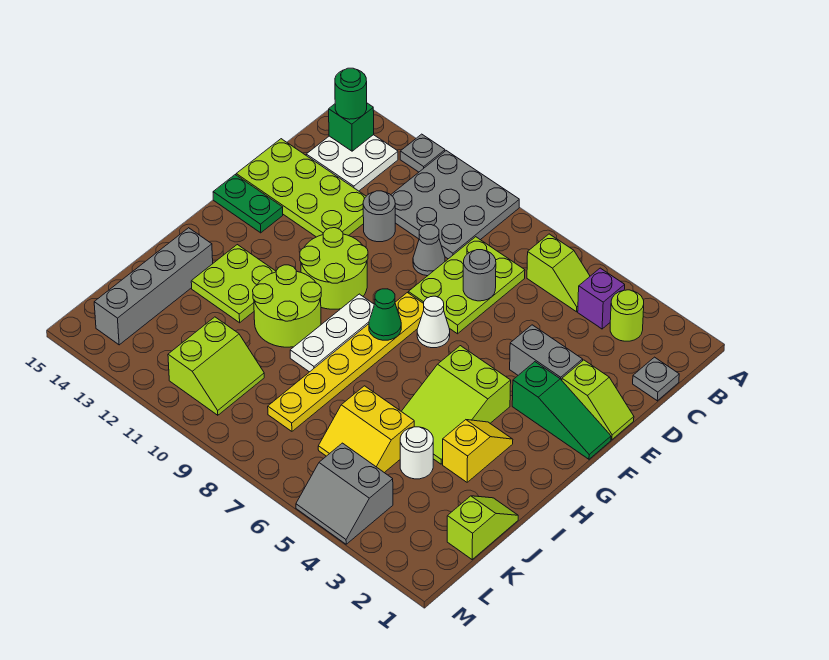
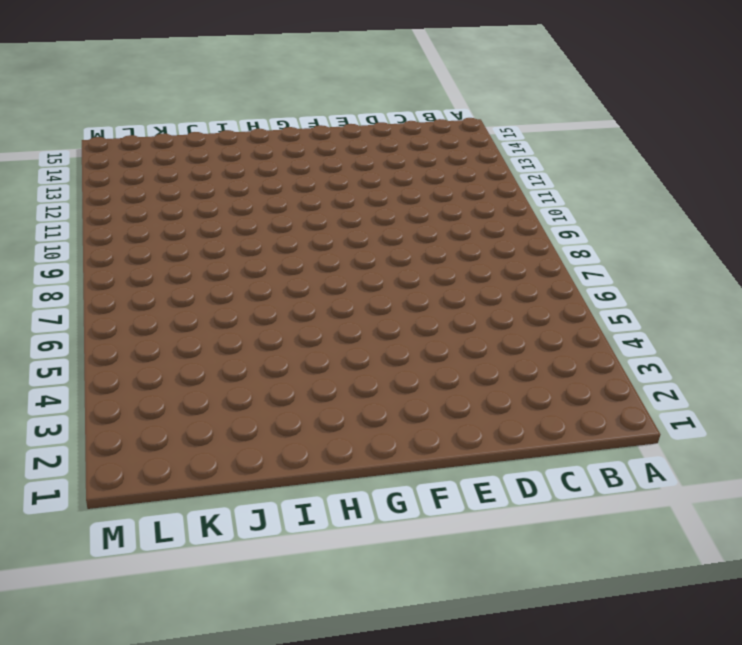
none -> grey 3x3 plate [391,151,519,259]
none -> grey 1x1 plate [400,134,445,172]
none -> lime 1x1 round brick [610,290,644,341]
none -> purple 1x1 brick [578,268,625,329]

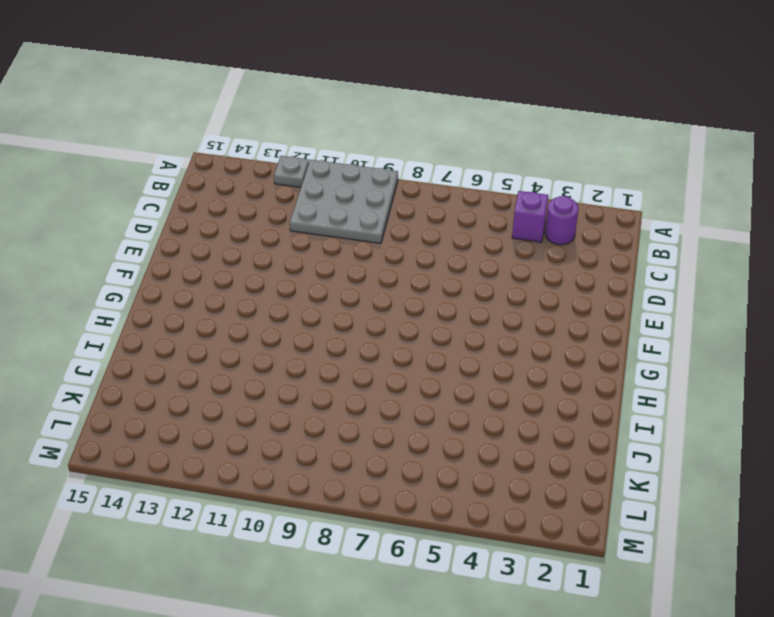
purple 1x1 round brick [545,196,578,245] -> lime 1x1 round brick [610,290,644,341]
none -> lime 1x2 slope [527,234,590,312]
none -> white 2x2 plate [306,135,398,191]
none -> grey 1x1 plate [633,357,679,401]
none -> lime 2x3 plate [408,237,525,334]

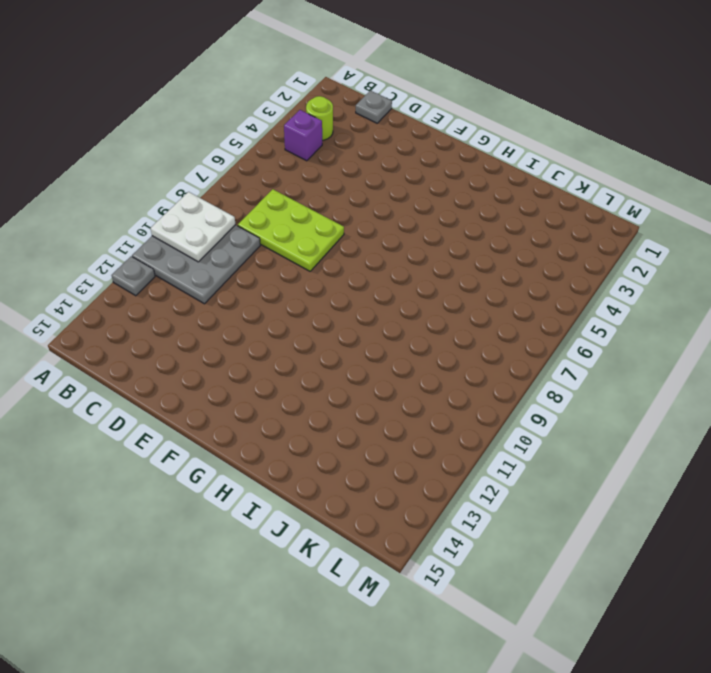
white 2x2 plate [151,192,236,262] -> white 2x2 plate moved to [306,135,398,191]
none -> lime 1x2 slope [527,234,590,312]
none -> grey 1x1 cone [413,225,445,276]
none -> grey 1x1 round brick [363,191,395,242]
none -> lime 2x4 plate [236,139,366,237]

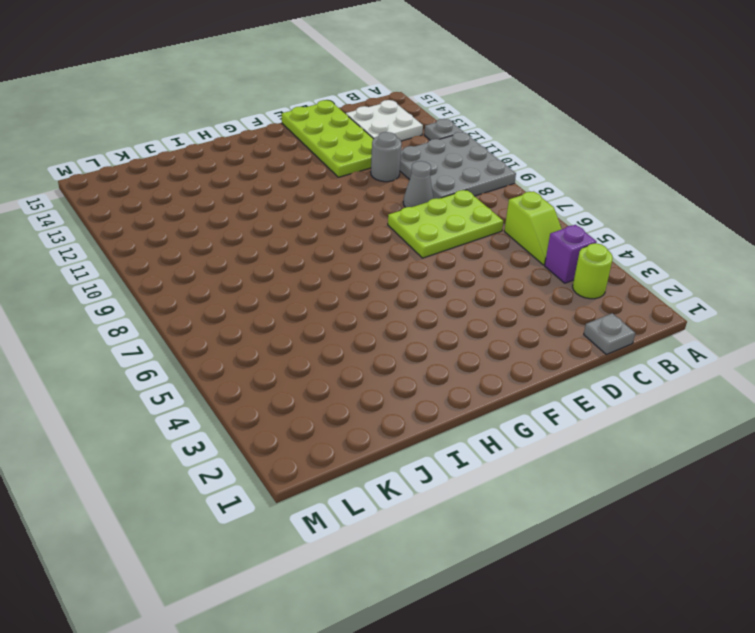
none -> lime 1x2 slope [562,360,634,440]
none -> grey 1x2 brick [510,325,583,380]
none -> green 1x3 slope [512,362,611,459]
none -> white 1x1 cone [417,296,450,348]

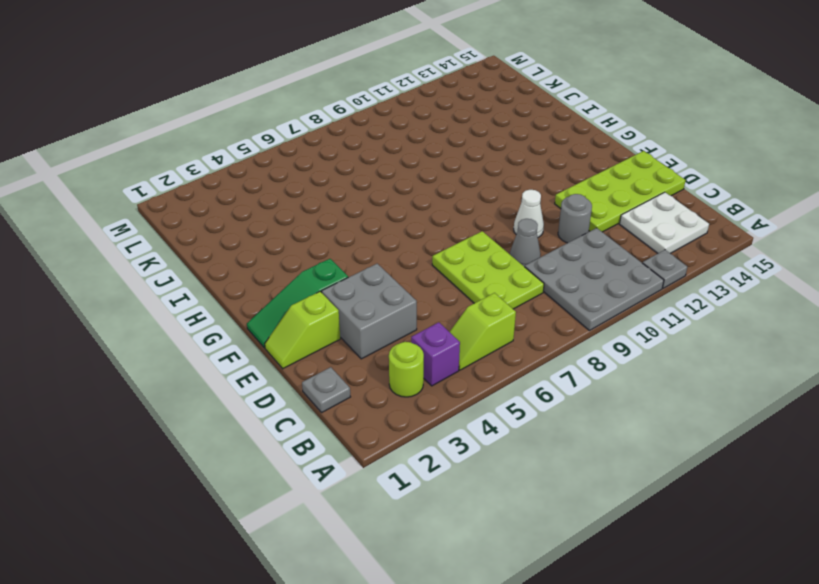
grey 2x2 brick [322,264,417,359] -> grey 1x2 brick [510,325,583,380]
white 1x1 cone [514,190,544,237] -> white 1x1 cone moved to [417,296,450,348]
none -> yellow 1x6 plate [268,293,424,431]
none -> lime 2x2 round brick [300,228,368,309]
none -> green 1x2 plate [213,175,283,233]
none -> lime 2x3 slope [401,346,511,464]

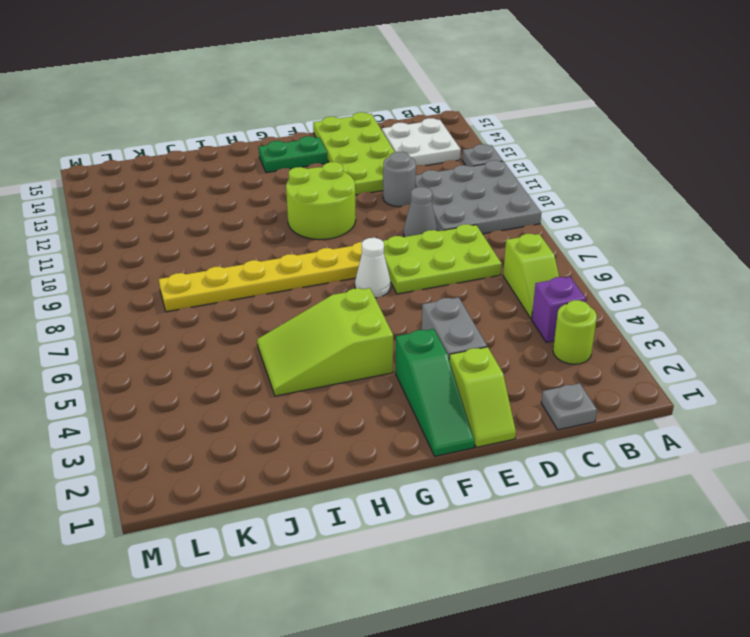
green 1x2 plate [259,136,328,173] -> green 1x2 plate turned to [213,175,283,233]
none -> white 1x3 plate [290,294,374,372]
none -> yellow 1x2 slope [443,420,513,482]
none -> lime 2x2 round brick [253,265,321,347]
none -> lime 2x2 plate [191,245,276,323]

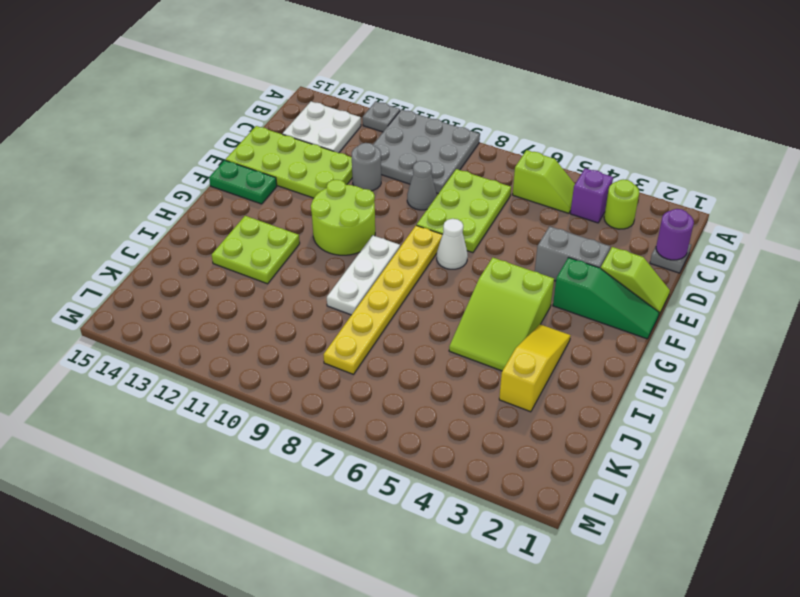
purple 1x1 round brick [656,209,694,260] -> none
yellow 1x3 slope [499,324,571,412] -> yellow 1x2 slope [443,420,513,482]
none -> lime 2x2 round brick [253,265,321,347]
none -> grey 1x4 brick [94,228,213,345]
none -> lime 1x2 slope [447,496,518,559]
none -> white 1x1 round brick [400,427,433,479]

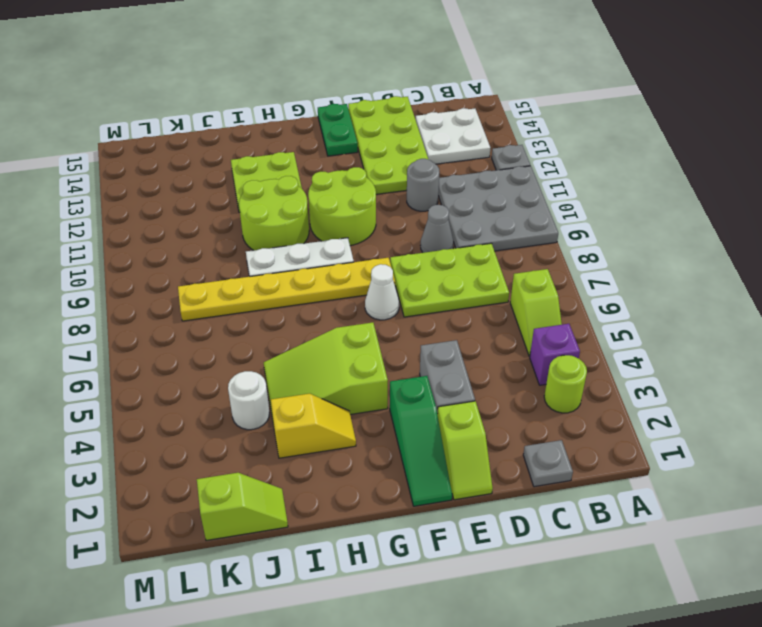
none -> grey 1x4 brick [94,228,213,345]
none -> yellow 2x2 slope [318,386,414,473]
none -> lime 2x2 slope [168,317,264,415]
none -> grey 2x2 slope [296,443,393,544]

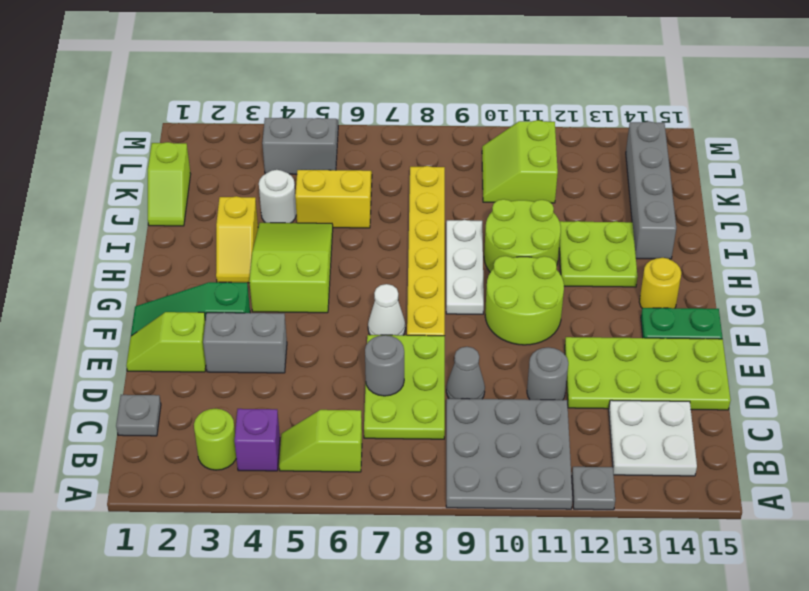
yellow 1x1 round brick [639,258,681,308] -> none
none -> green 1x1 brick [329,103,374,151]
none -> green 1x1 cone [369,289,401,340]
none -> green 1x1 round brick [335,68,367,119]

